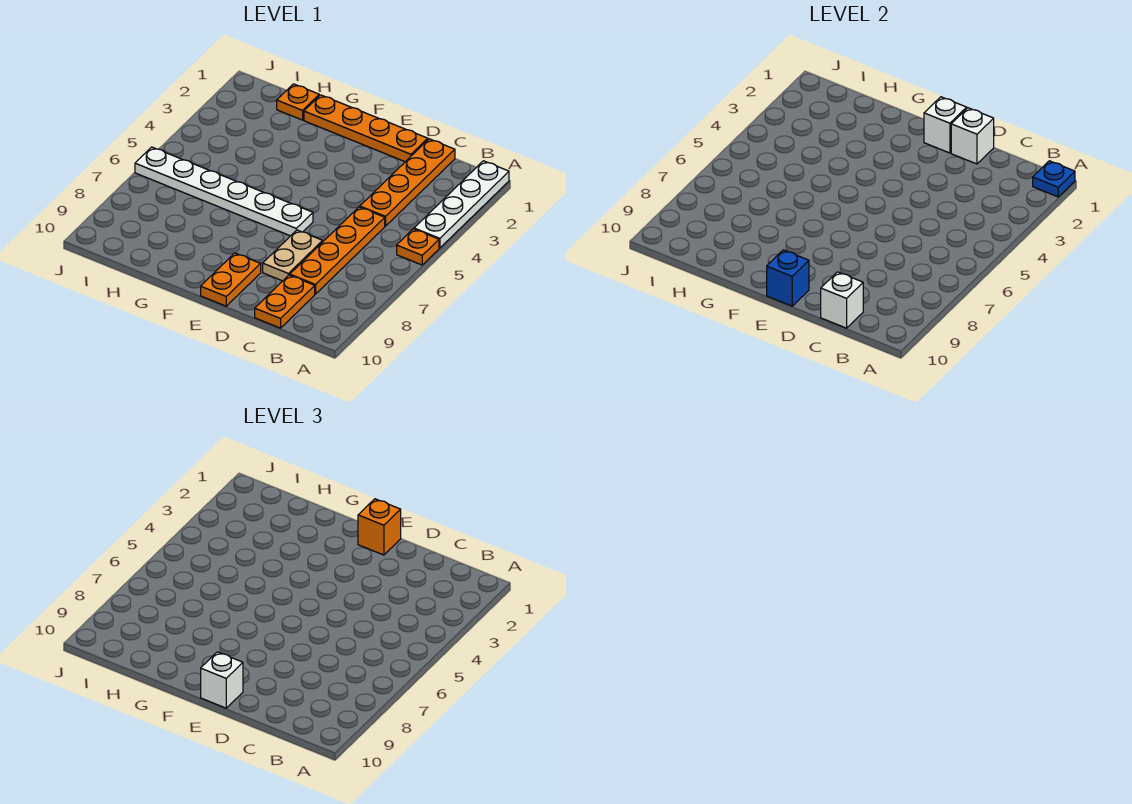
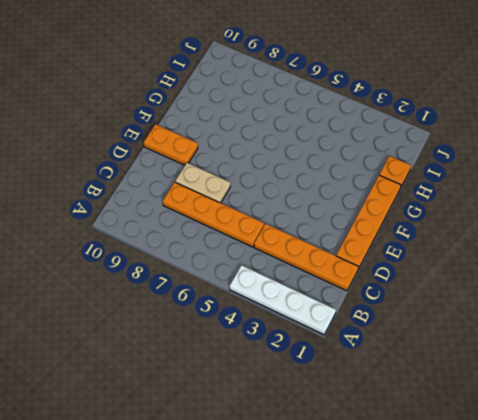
none -> orange 1x1 plate [397,229,439,265]
none -> orange 1x2 plate [255,275,315,328]
none -> white 1x6 plate [135,147,313,236]

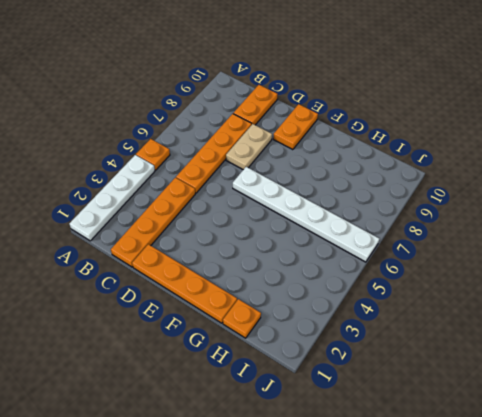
none -> blue 1x1 plate [1033,161,1075,197]
none -> white 1x1 brick [821,272,863,328]
none -> white 1x1 brick [951,108,994,164]

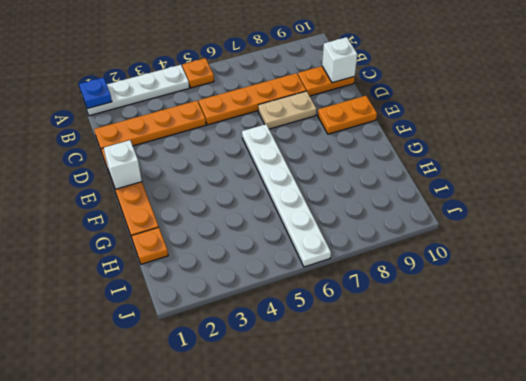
none -> white 1x1 brick [951,108,994,164]
none -> blue 1x1 brick [767,250,809,306]
none -> orange 1x1 brick [358,499,401,555]

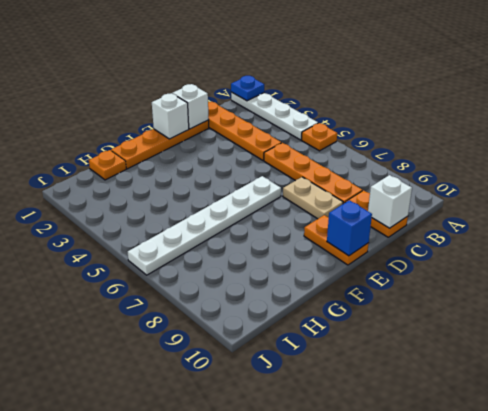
none -> orange 1x1 brick [358,499,401,555]
none -> white 1x1 brick [201,652,243,708]

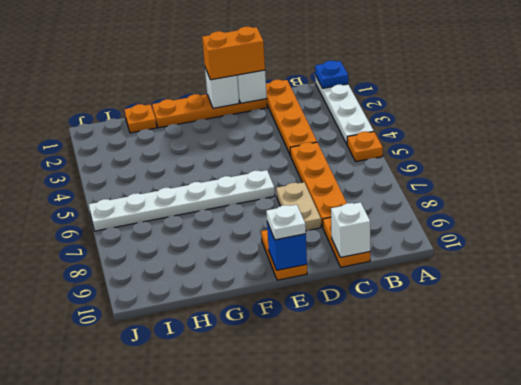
orange 1x2 brick [202,27,265,80] -> orange 1x1 brick [358,499,401,555]
white 1x1 plate [266,205,306,240] -> white 1x1 brick [201,652,243,708]

